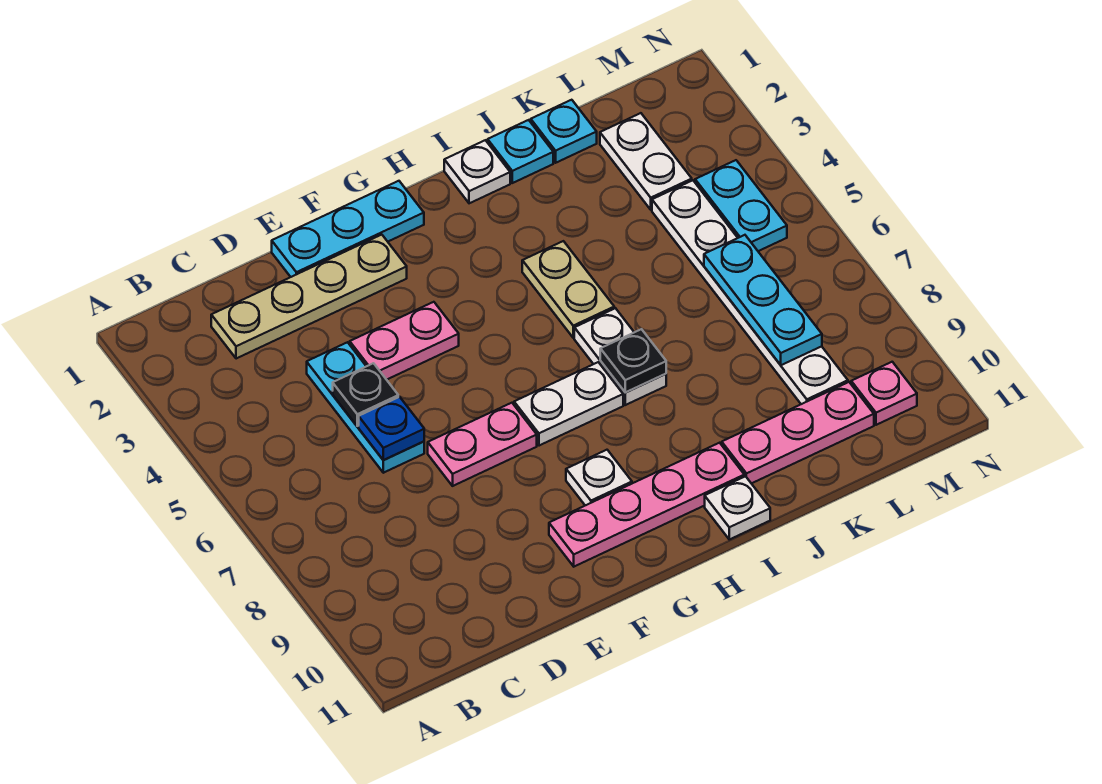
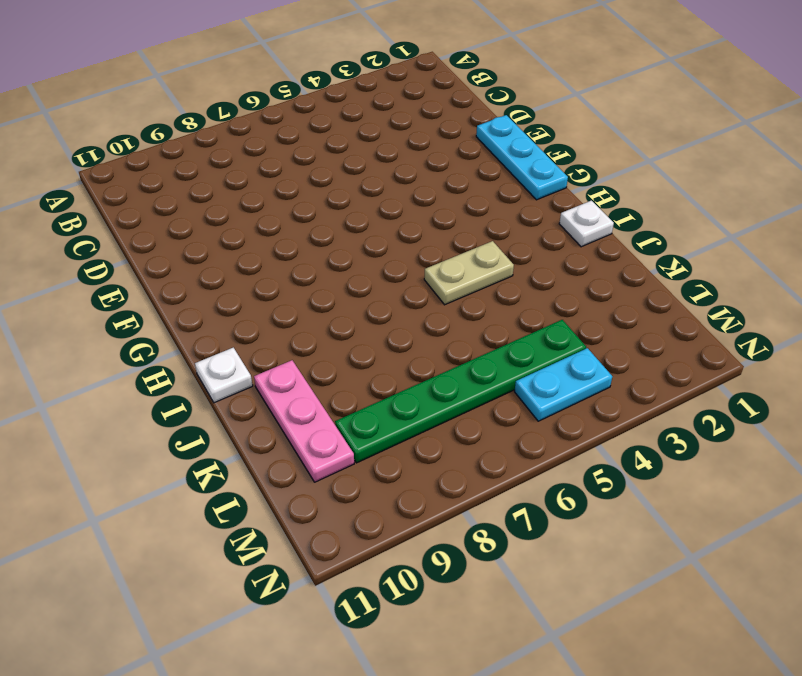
green 1x6 plate [335,320,586,463] -> white 1x6 plate [652,180,848,404]
none -> tan 1x4 plate [211,235,407,359]
none -> cyan 1x3 plate [307,342,424,473]
none -> pink 1x2 plate [350,302,459,380]

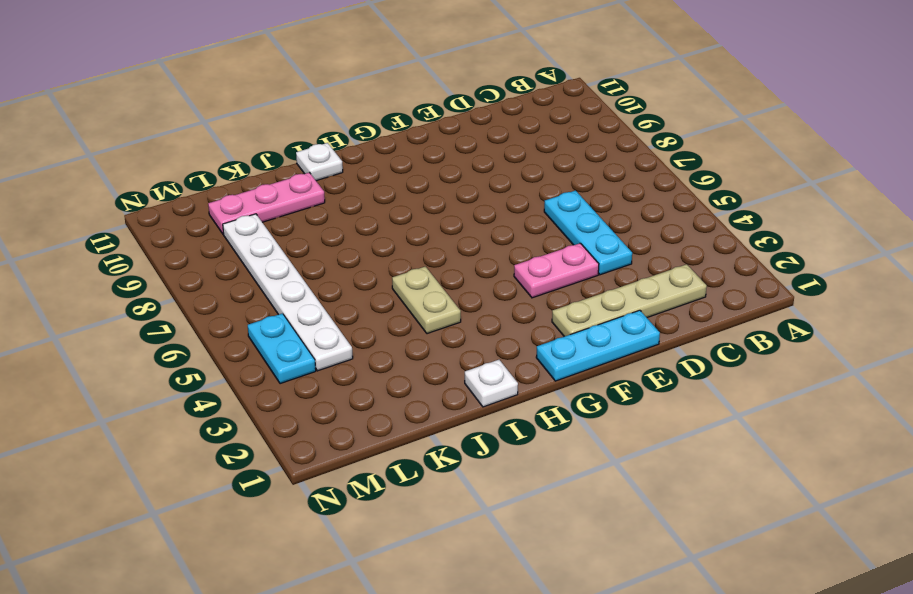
none -> pink 1x2 plate [428,403,537,486]
none -> pink 1x4 plate [549,443,744,567]
none -> white 1x2 plate [514,362,623,446]

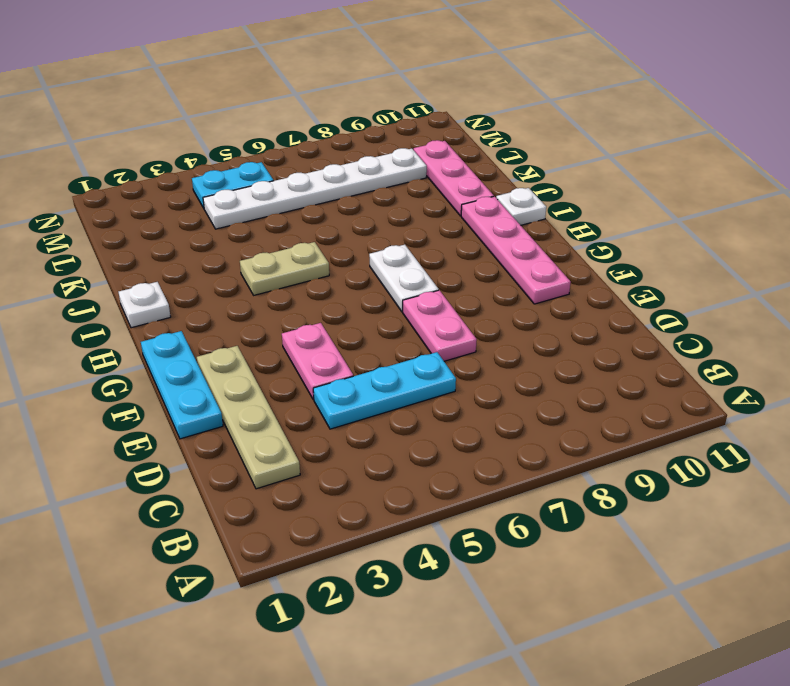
none -> white 1x1 plate [566,450,632,505]
none -> white 1x2 plate [574,308,666,405]
none -> cyan 1x1 plate [488,120,553,183]

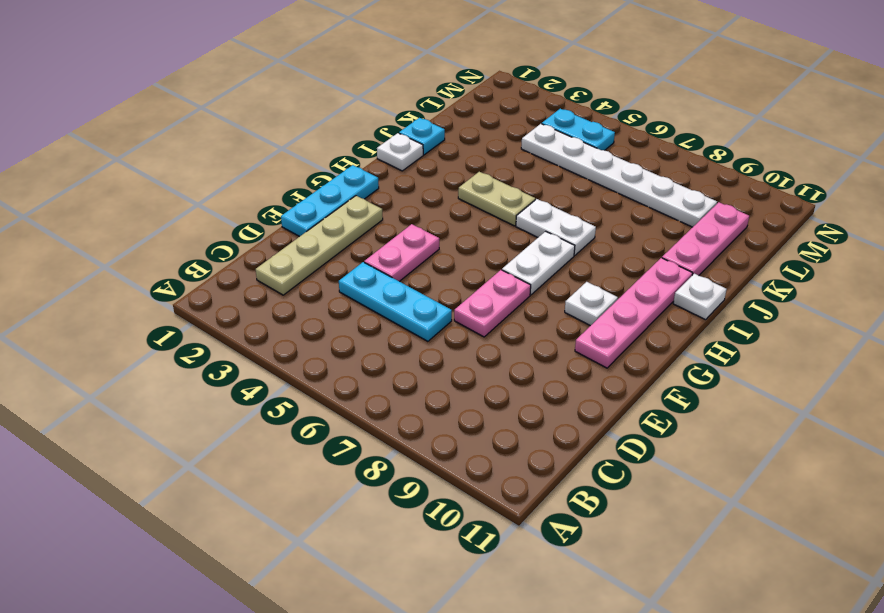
none -> cyan 1x1 plate [531,100,597,163]
none -> white 1x2 plate [600,113,692,210]
none -> pink 1x1 plate [851,362,917,425]

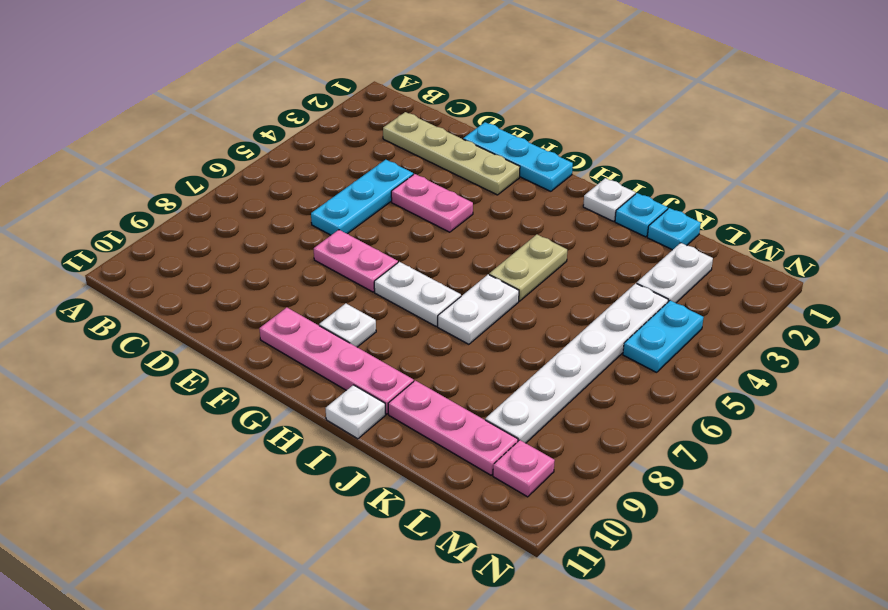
none -> black 1x1 plate [333,363,398,426]
none -> blue 1x1 plate [359,397,424,460]
none -> black 1x1 plate [600,329,666,393]

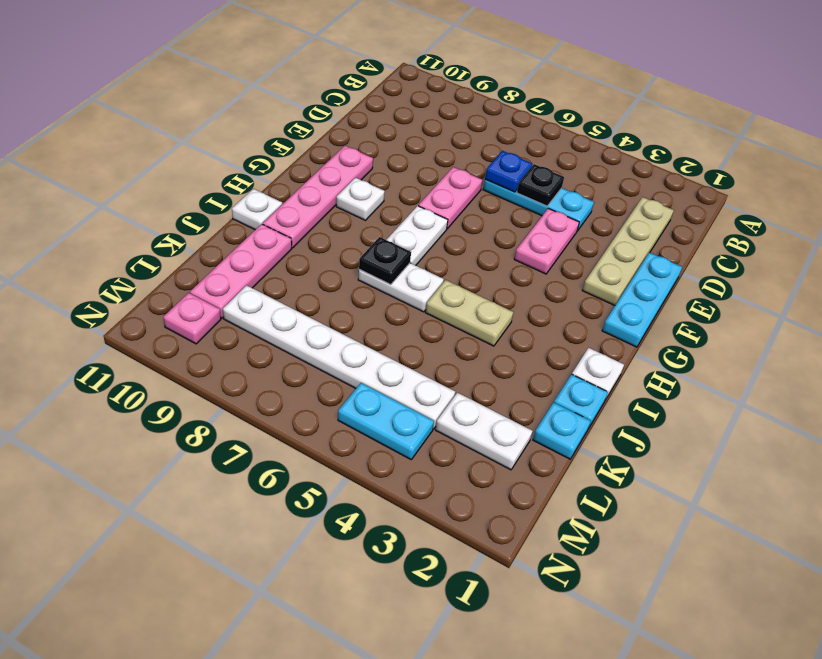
none -> cyan 1x3 plate [704,235,822,365]

